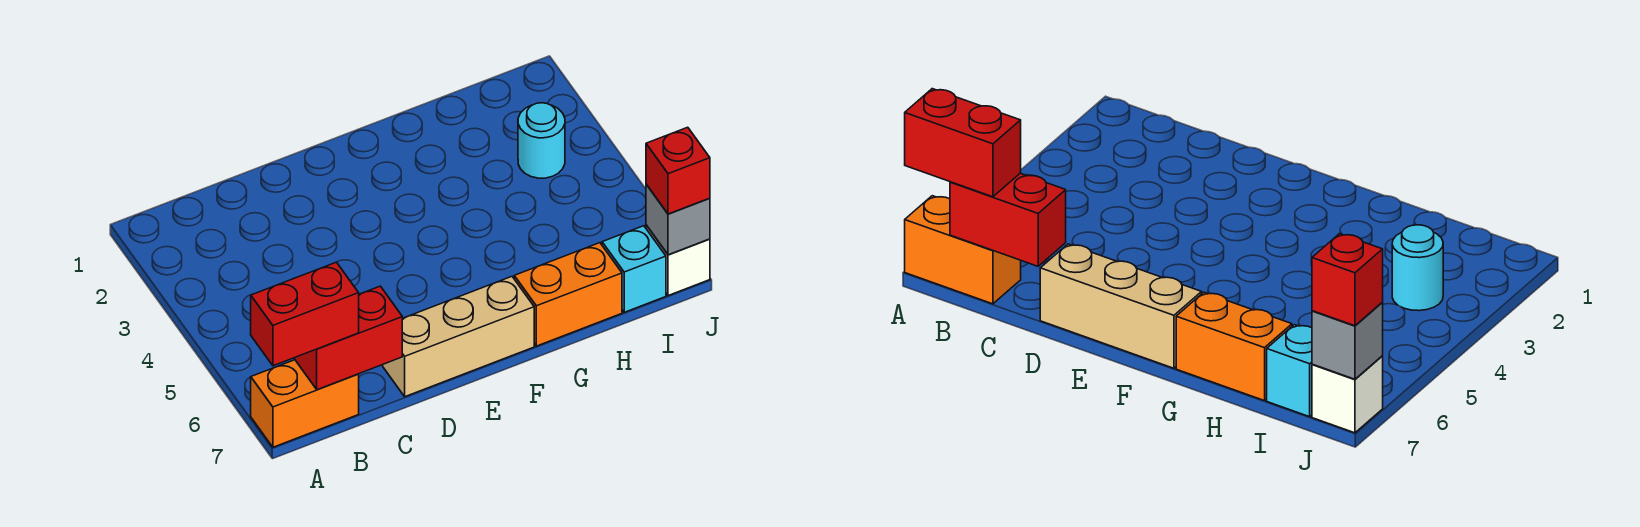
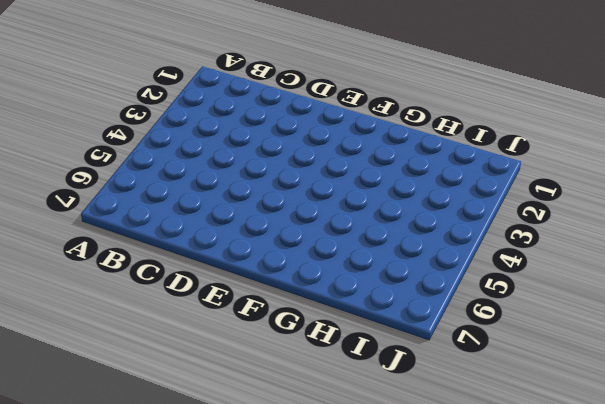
none -> orange 1x2 brick [251,360,359,447]
none -> tan 1x3 brick [383,277,534,397]

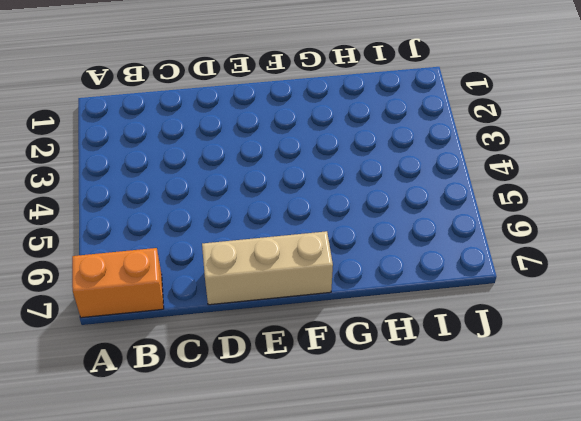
none -> orange 1x2 brick [514,243,622,346]
none -> cyan 1x1 round brick [518,103,565,178]

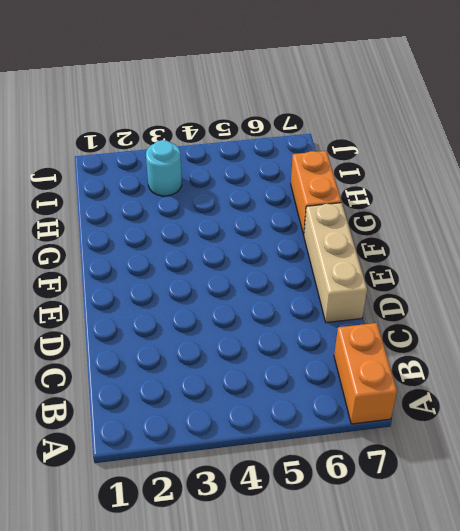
none -> cyan 1x1 brick [602,226,666,312]
none -> white 1x1 brick [646,225,710,296]

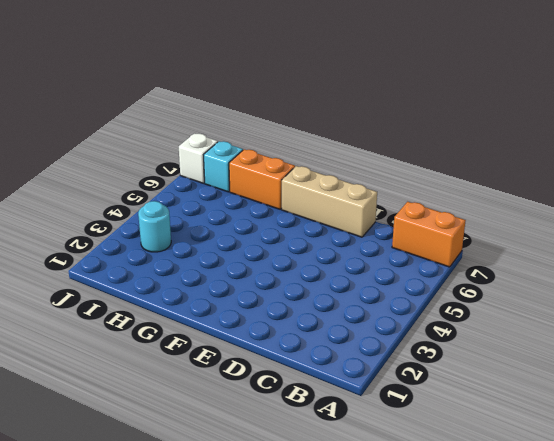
none -> red 1x2 brick [295,286,402,390]
none -> grey 1x1 brick [646,184,710,255]

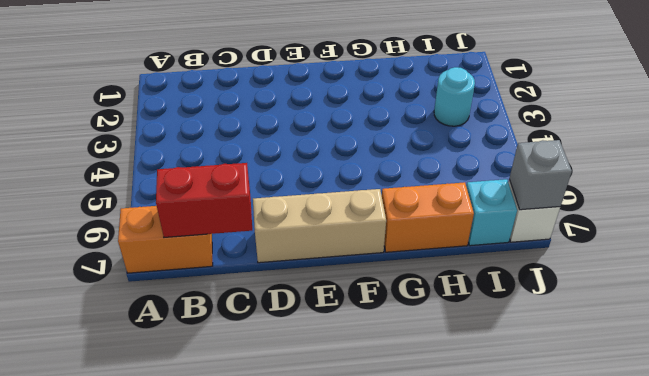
none -> red 1x2 brick [251,262,359,366]
none -> red 1x1 brick [646,127,710,214]

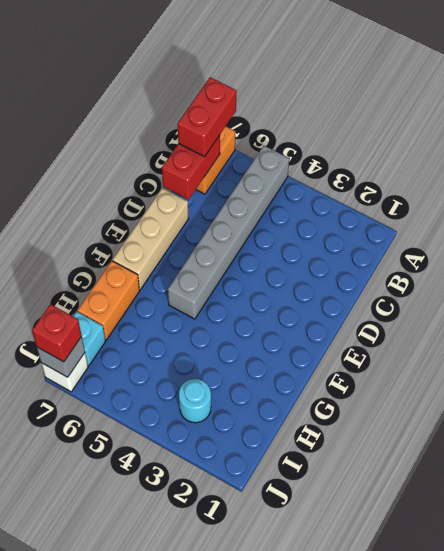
grey 1x6 brick [168,146,289,319] -> none

